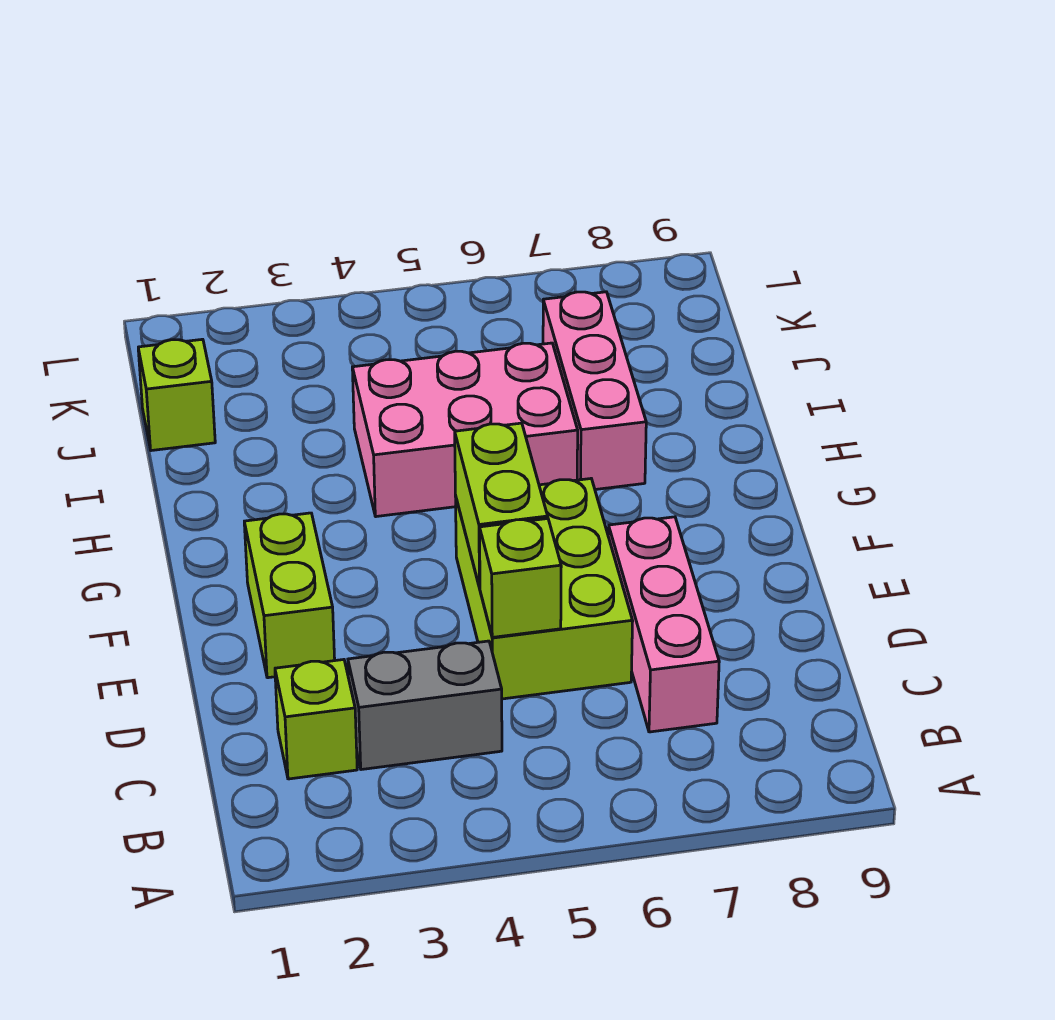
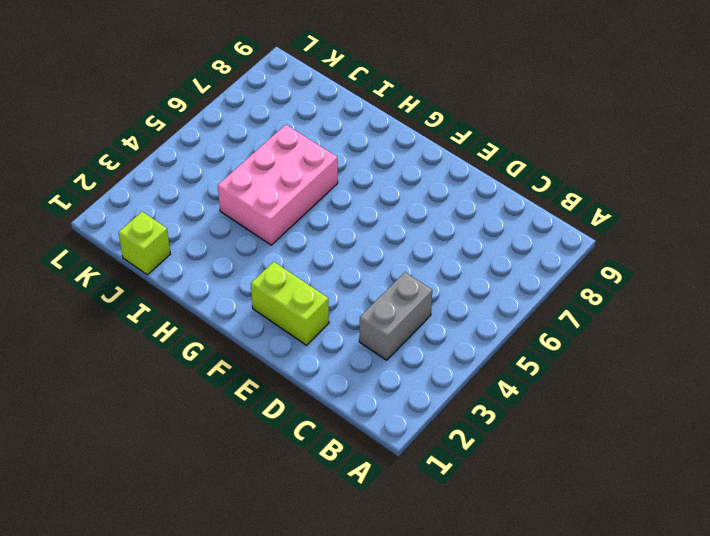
none -> lime 1x1 brick [275,660,357,779]
none -> pink 1x3 brick [608,517,719,732]

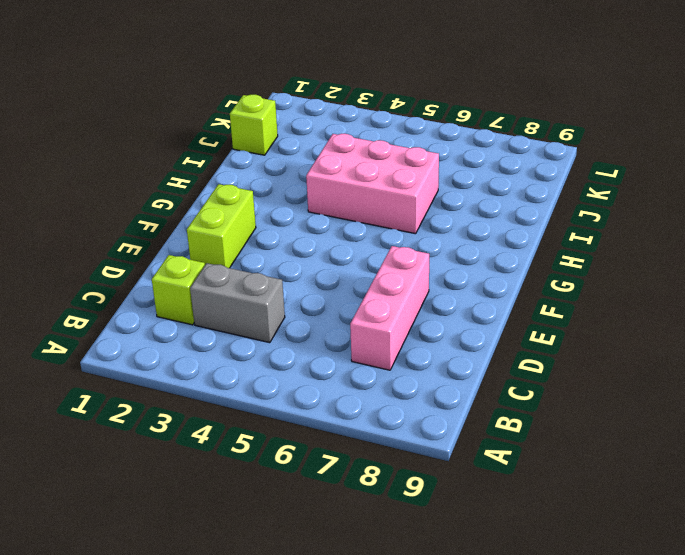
none -> lime 2x3 brick [456,479,633,699]
none -> pink 1x3 brick [543,292,646,490]

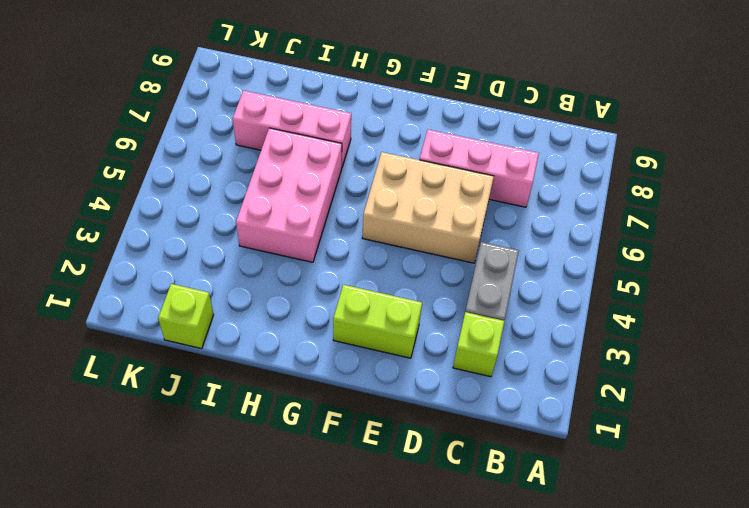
tan 2x3 brick [362,152,494,263] -> lime 2x3 brick [456,479,633,699]
none -> lime 1x1 brick [480,519,561,637]
none -> lime 1x2 brick [455,423,548,588]

